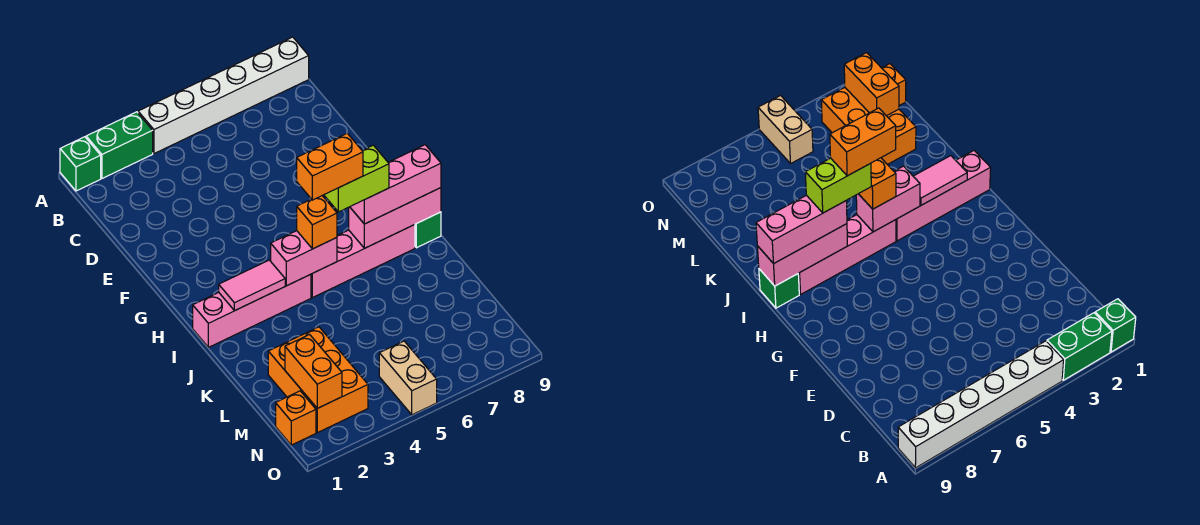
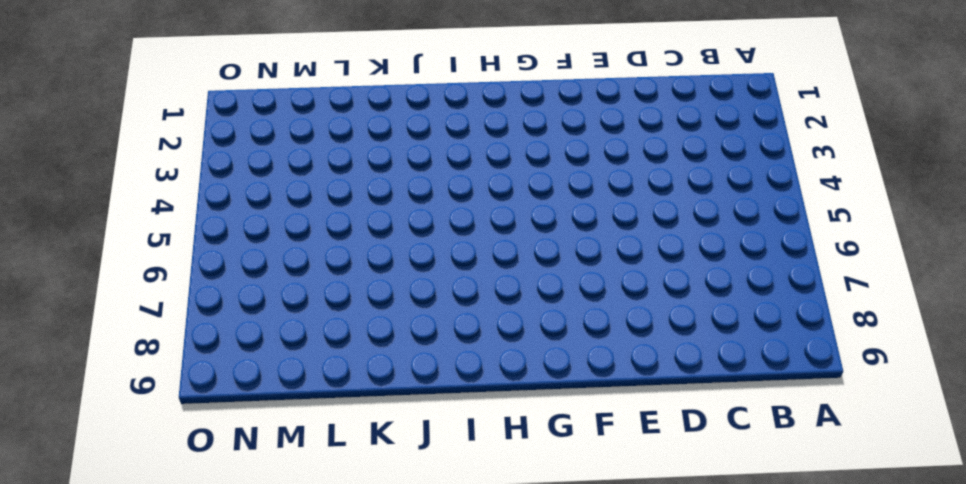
none -> green 1x1 brick [60,137,101,191]
none -> green 1x2 brick [86,112,153,178]
none -> white 1x6 brick [138,37,309,154]

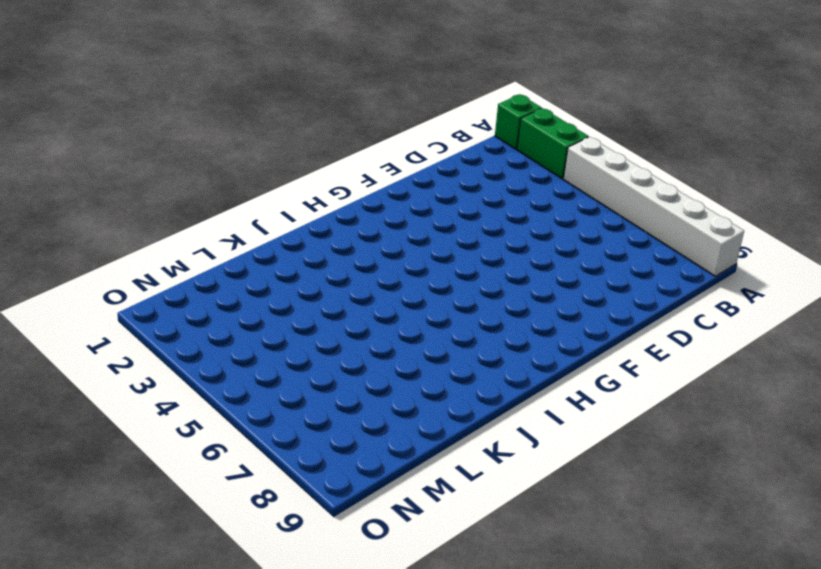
none -> pink 1x4 brick [193,274,311,347]
none -> pink 1x4 brick [311,225,415,298]
none -> green 1x1 brick [415,212,441,248]

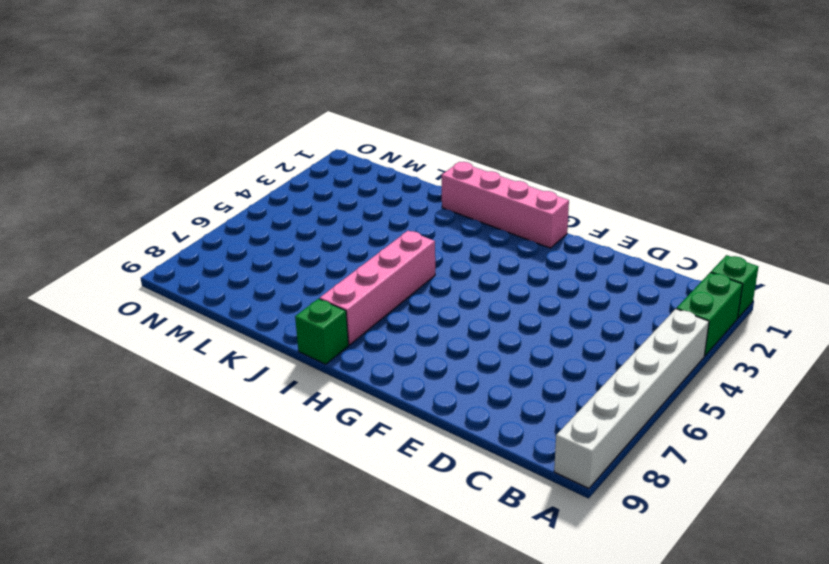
pink 1x4 brick [441,162,569,248] -> pink 1x4 brick turned to [193,274,311,347]
none -> orange 2x3 brick [268,327,368,433]
none -> orange 1x1 brick [276,391,316,445]
none -> tan 1x2 brick [379,341,437,415]

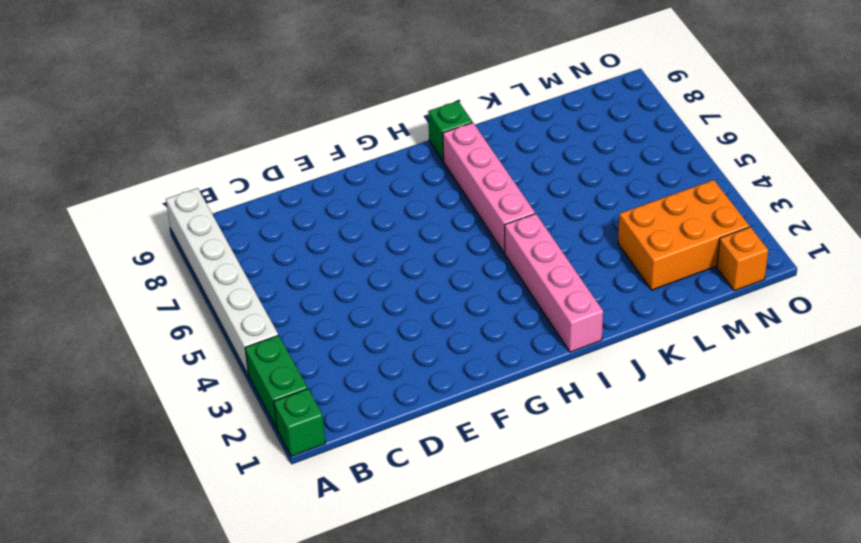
none -> tan 1x2 brick [379,341,437,415]
none -> pink 1x2 tile [219,260,285,311]
none -> pink 1x2 brick [271,231,337,286]

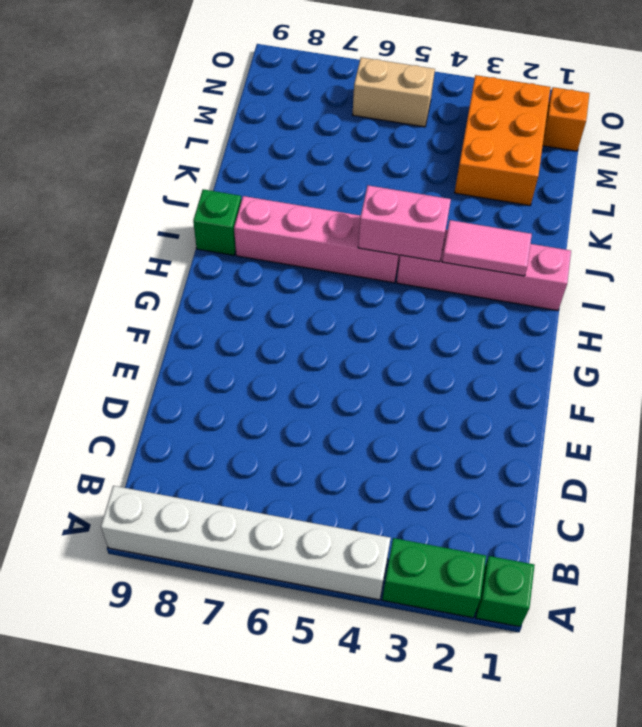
tan 1x2 brick [352,57,435,127] -> tan 1x2 brick turned to [379,341,437,415]
none -> pink 1x3 brick [349,188,441,248]
none -> orange 1x2 brick [285,335,342,408]
none -> orange 1x1 brick [297,196,337,249]

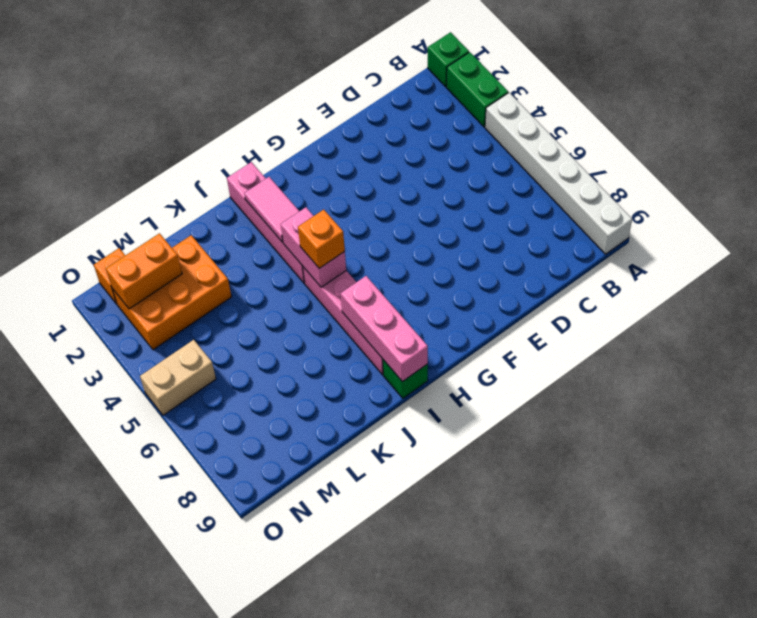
none -> pink 1x3 brick [350,145,441,224]
none -> lime 1x2 brick [324,145,389,212]
none -> orange 1x2 brick [297,133,363,200]

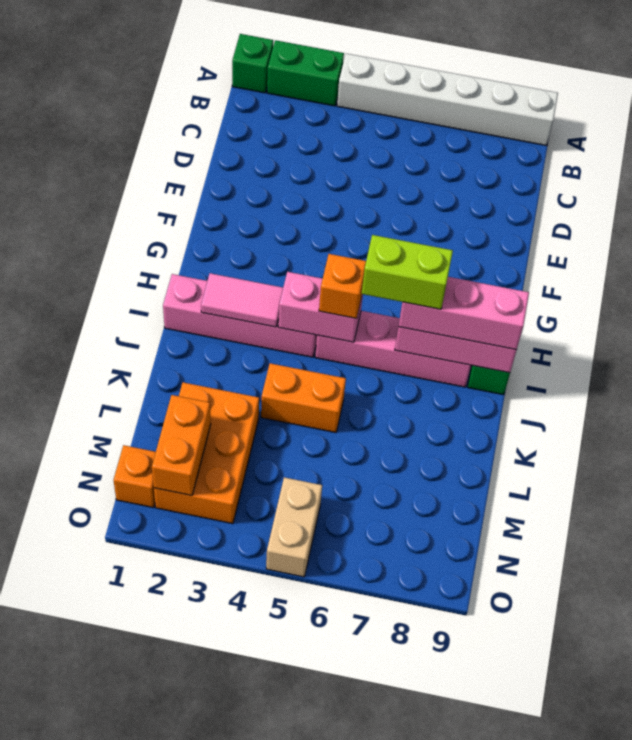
orange 1x2 brick [261,363,346,433] -> orange 1x2 brick moved to [297,133,363,200]

